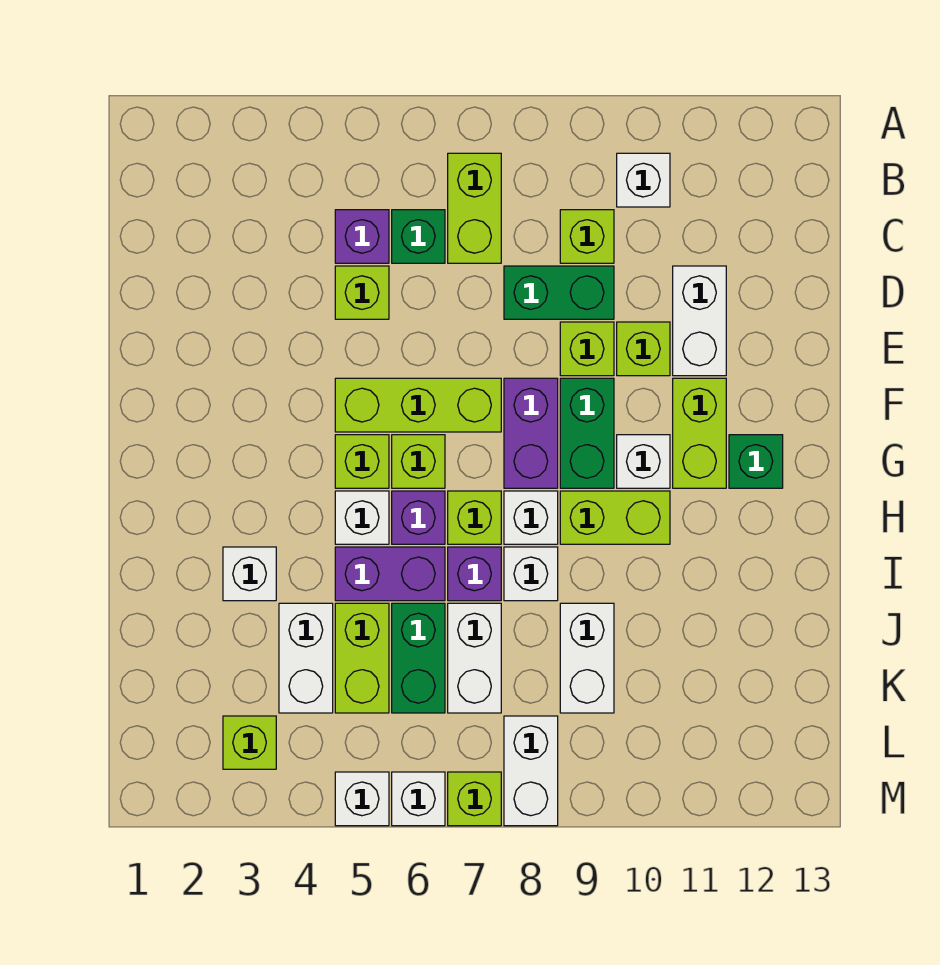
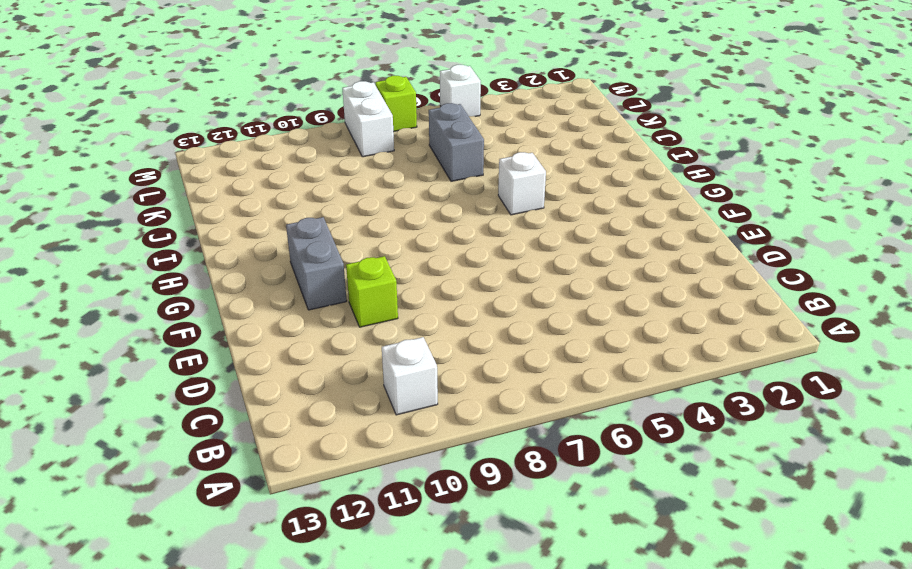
grey 1x2 brick [286,217,347,310] -> lime 1x2 brick [673,378,726,488]
grey 1x2 brick [429,103,484,181] -> green 1x2 brick [392,603,445,713]
none -> lime 1x2 brick [448,153,501,263]
none -> purple 1x1 brick [335,210,389,263]
none -> green 1x1 brick [392,210,445,263]
none -> lime 1x1 brick [560,210,614,263]

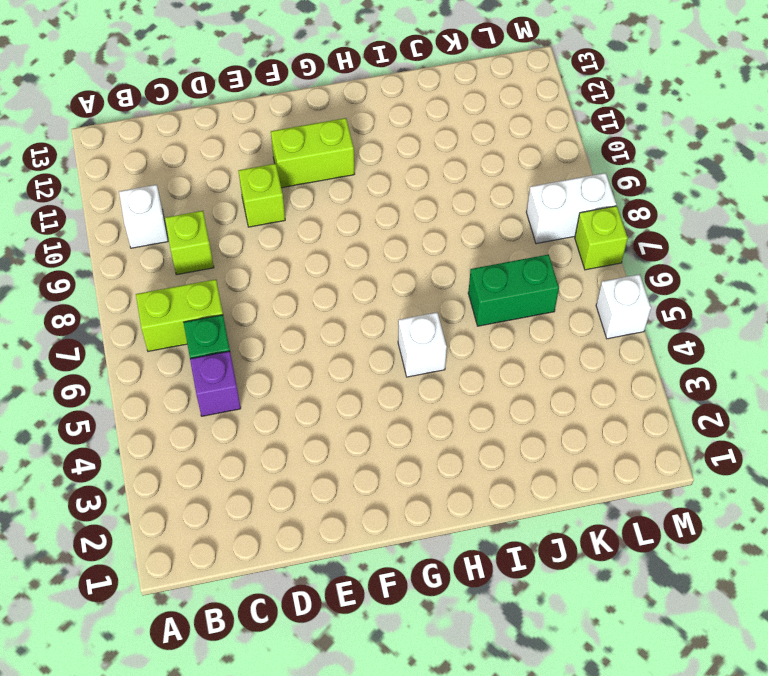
none -> lime 1x1 brick [335,266,389,319]
none -> green 1x2 brick [504,266,614,319]
none -> white 1x2 brick [673,266,726,376]
none -> lime 1x1 brick [560,322,614,376]

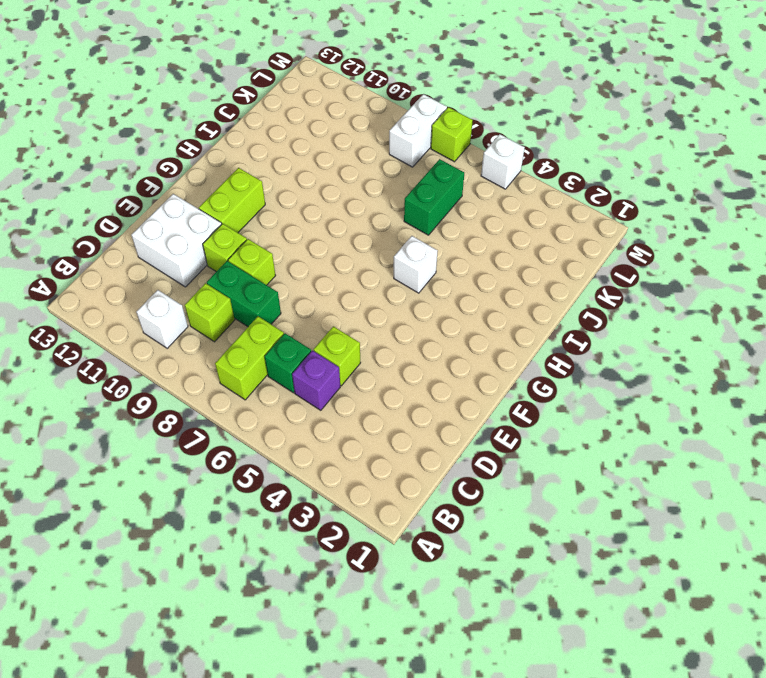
white 2x2 brick [131,194,222,287] -> white 1x2 brick [673,266,726,376]
none -> lime 1x3 brick [335,378,501,432]
none -> purple 1x2 brick [504,378,558,488]
none -> green 1x2 brick [560,378,614,488]
none -> lime 1x1 brick [335,435,389,488]

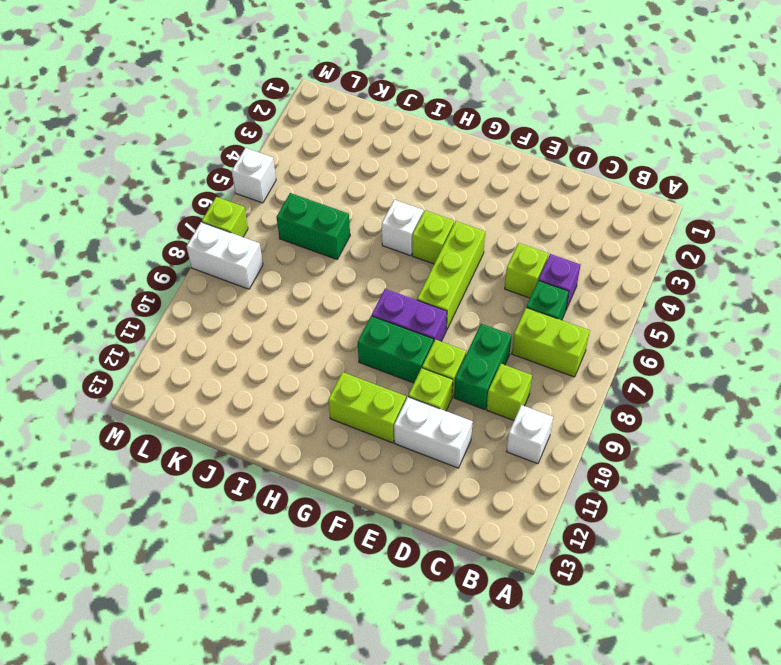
none -> lime 1x1 brick [392,435,445,488]
none -> white 1x1 brick [617,435,670,488]
none -> green 1x1 brick [729,435,783,488]
none -> purple 1x1 brick [392,491,445,544]

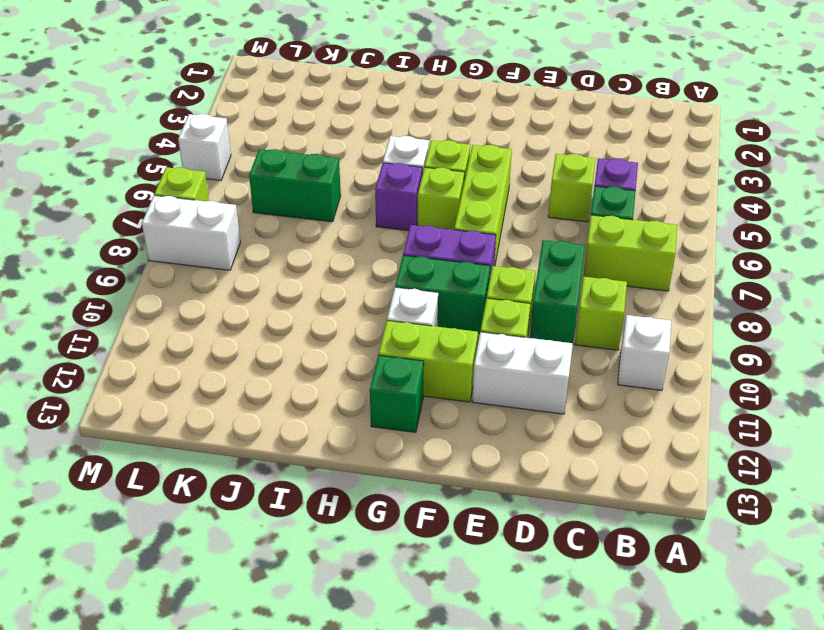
none -> lime 1x1 brick [448,491,501,544]
none -> white 1x1 brick [504,491,558,544]
none -> lime 1x2 brick [560,491,670,544]
none -> white 1x1 brick [223,547,276,601]

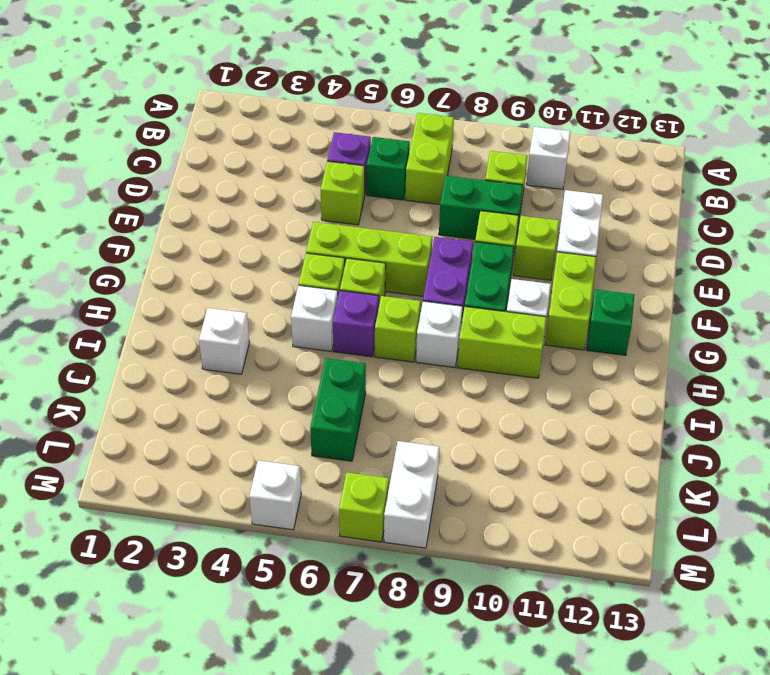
none -> purple 1x2 brick [335,547,445,601]
none -> purple 1x1 brick [448,547,501,601]
none -> white 1x1 brick [504,547,558,601]
none -> white 1x2 brick [279,603,333,713]

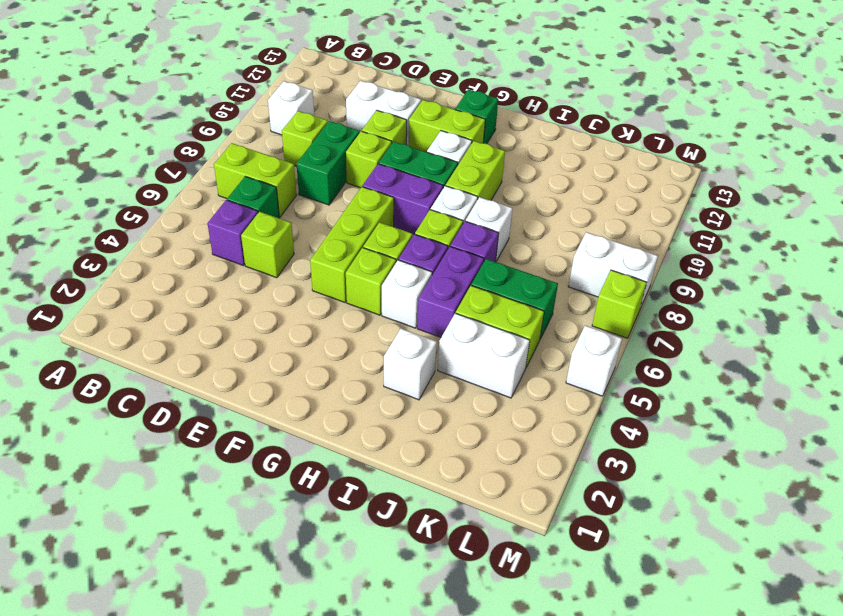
none -> white 1x2 brick [448,603,501,713]
none -> white 1x2 brick [560,603,614,713]
none -> lime 1x1 brick [223,716,276,769]
none -> white 1x1 brick [392,772,445,826]

